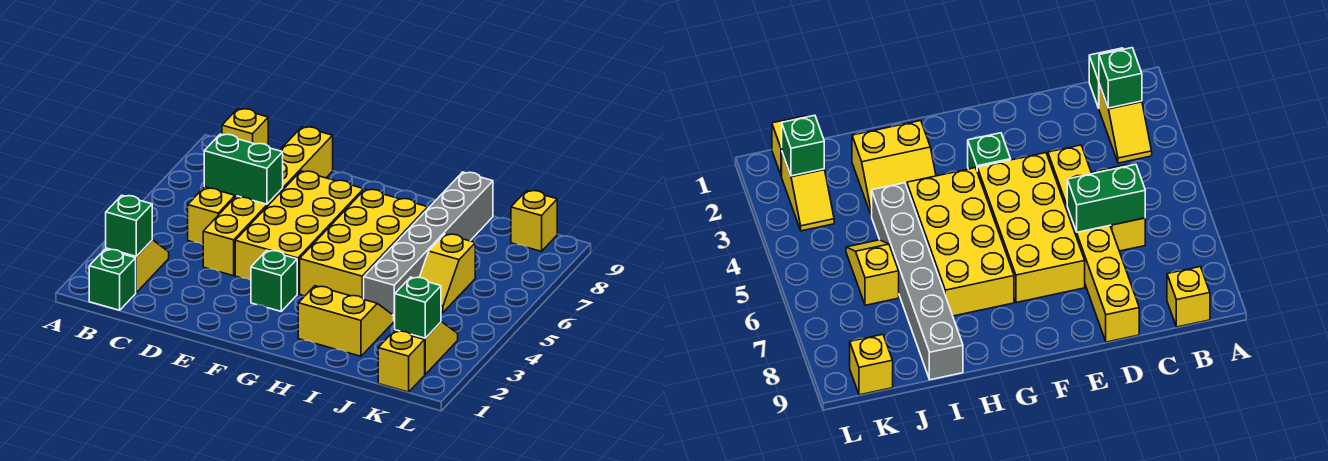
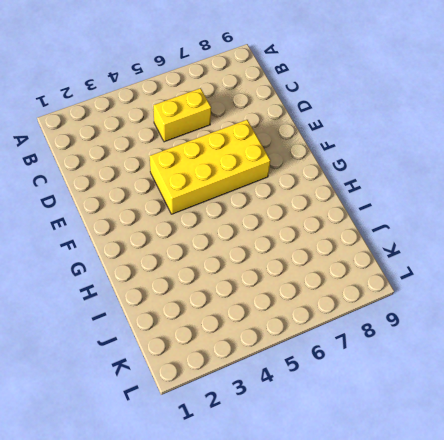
none -> green 1x1 brick [89,249,136,310]
none -> yellow 1x2 slope [106,240,169,292]
none -> yellow 1x1 brick [222,109,268,146]

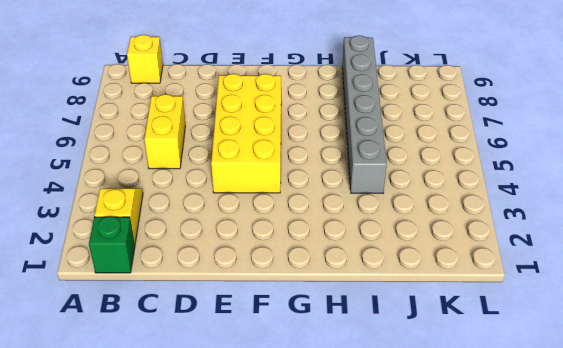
none -> yellow 1x6 brick [203,127,333,276]
none -> green 1x1 brick [251,250,297,311]
none -> yellow 2x4 brick [300,189,428,299]

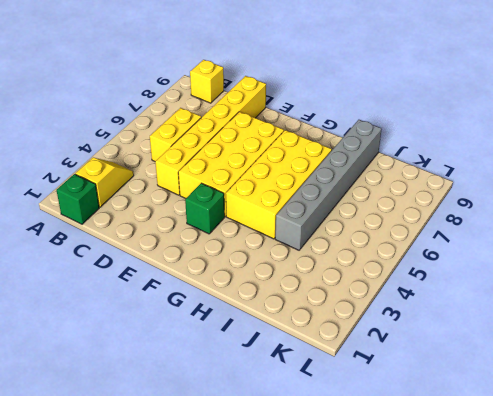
none -> yellow 2x2 slope [298,286,394,356]
none -> yellow 1x2 slope [419,234,475,313]
none -> yellow 1x1 brick [378,331,425,392]

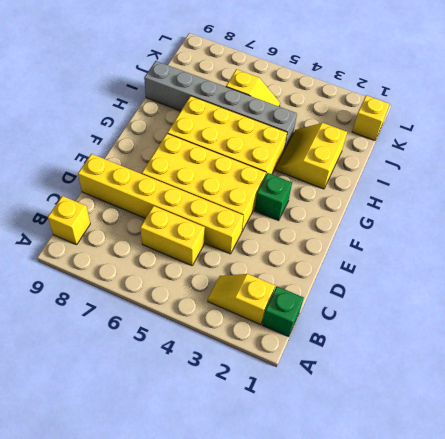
none -> yellow 1x2 slope [395,322,458,374]
none -> yellow 1x1 brick [511,190,557,251]
none -> green 1x1 brick [106,195,152,256]

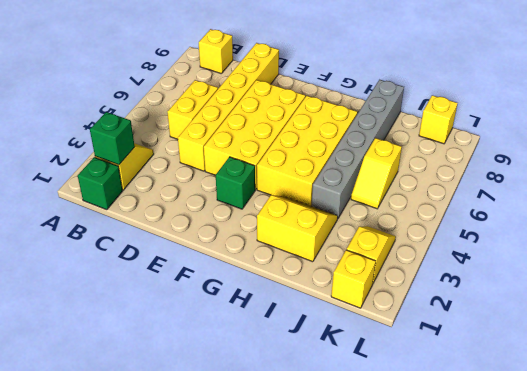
none -> green 1x2 brick [204,134,283,204]
none -> green 1x1 brick [395,277,441,338]

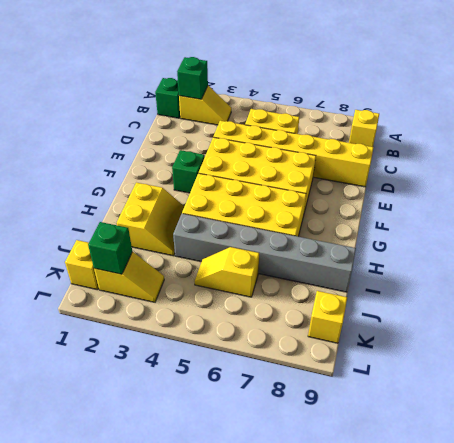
none -> green 1x2 brick [204,134,283,204]

